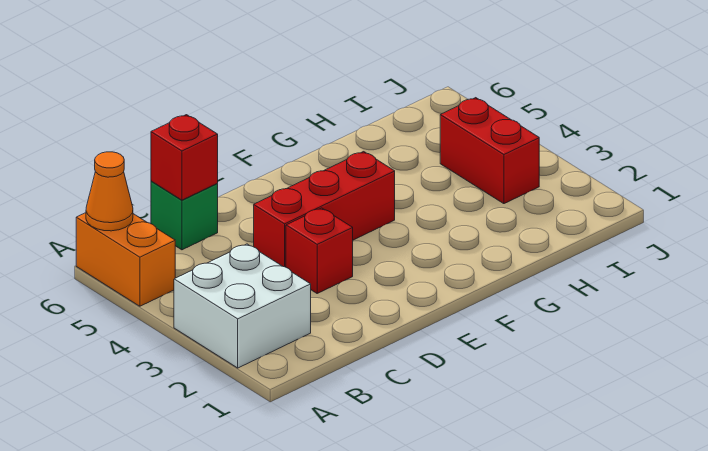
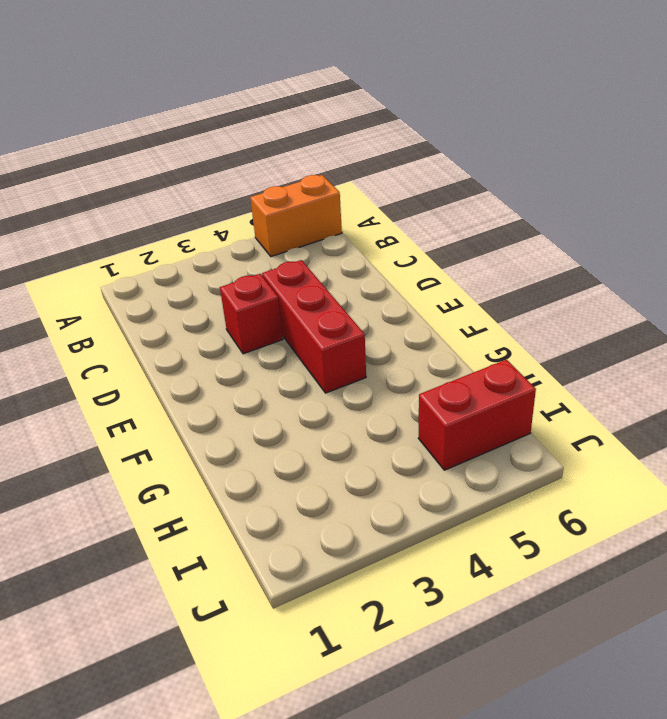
red 1x2 brick [418,360,536,470] -> red 1x2 brick moved to [440,98,539,204]
none -> white 2x2 brick [174,244,311,368]
none -> green 1x1 brick [151,181,218,250]

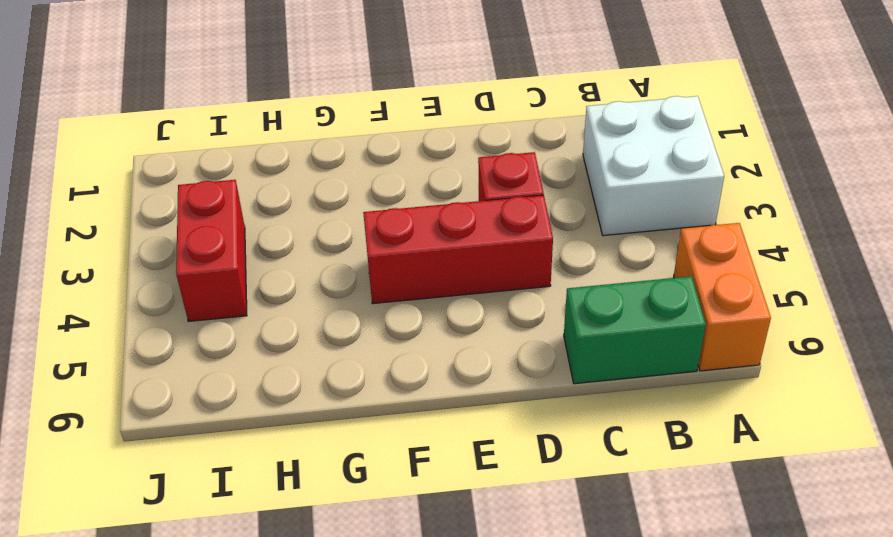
green 1x2 brick [564,276,706,384] -> green 1x1 brick [151,181,218,250]
none -> orange 1x1 cone [86,152,133,231]
none -> red 1x1 brick [151,115,218,200]

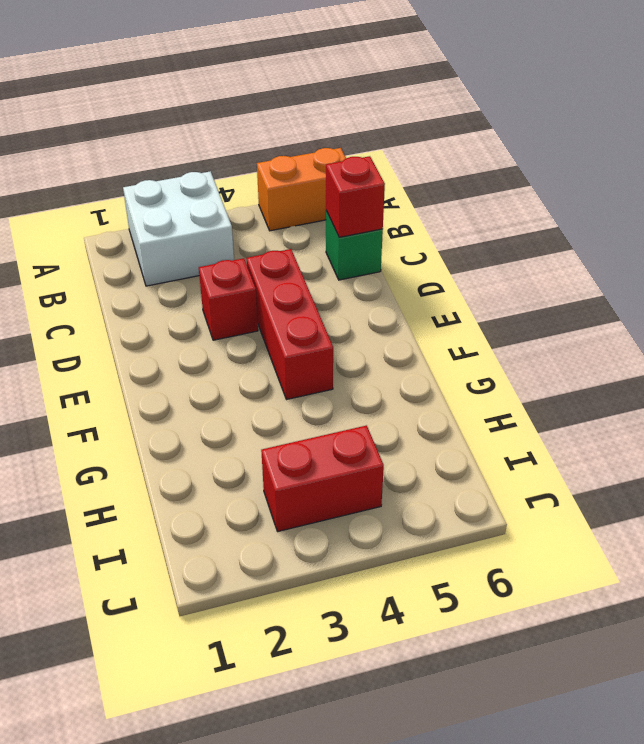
none -> orange 1x1 cone [86,152,133,231]

